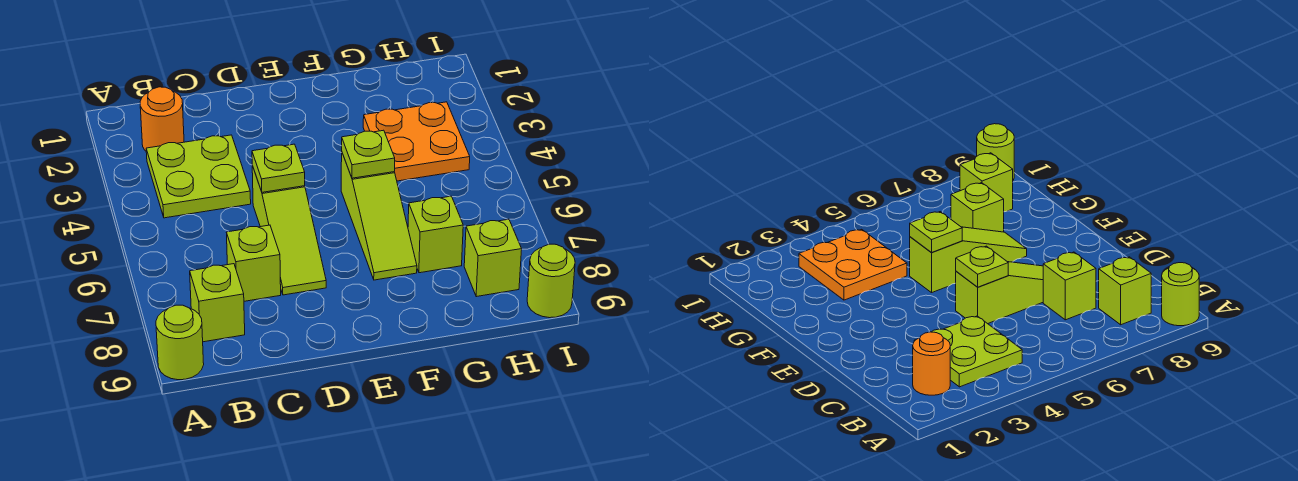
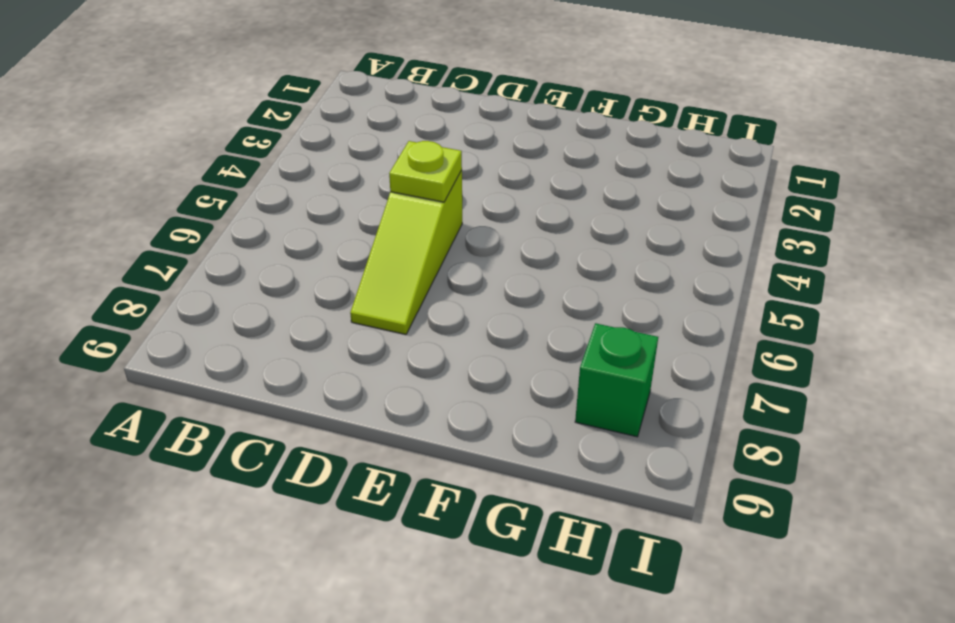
green 1x1 brick [575,323,658,437] -> lime 1x1 brick [464,219,522,297]
none -> lime 1x1 round brick [156,305,204,380]
none -> orange 1x1 round brick [140,87,184,151]
none -> lime 2x2 plate [146,135,251,218]

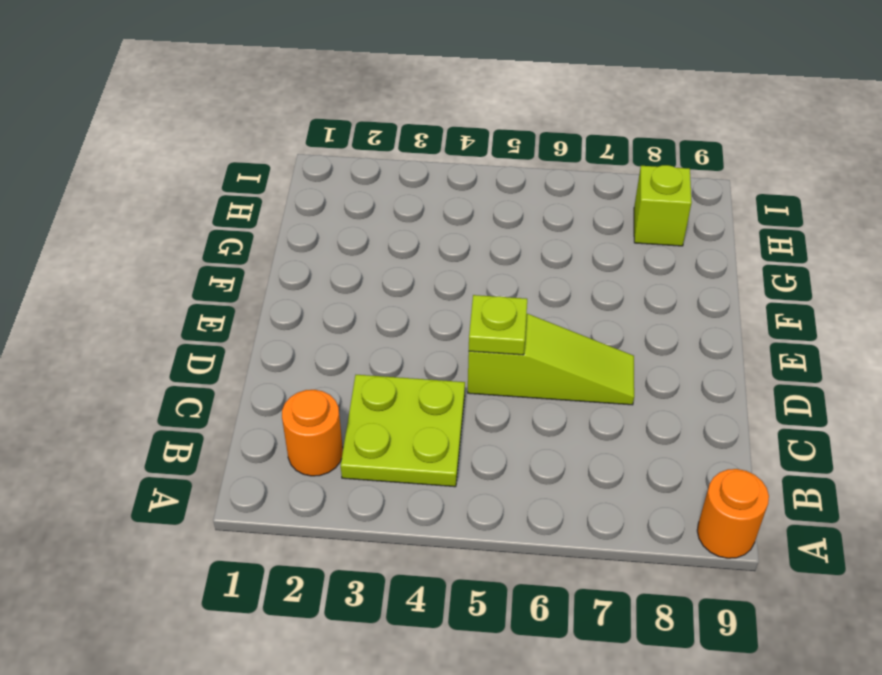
orange 1x1 round brick [697,469,769,558] -> lime 1x1 round brick [156,305,204,380]
none -> lime 1x1 brick [190,264,245,342]
none -> lime 1x1 brick [226,225,281,301]
none -> lime 1x3 slope [341,153,417,280]

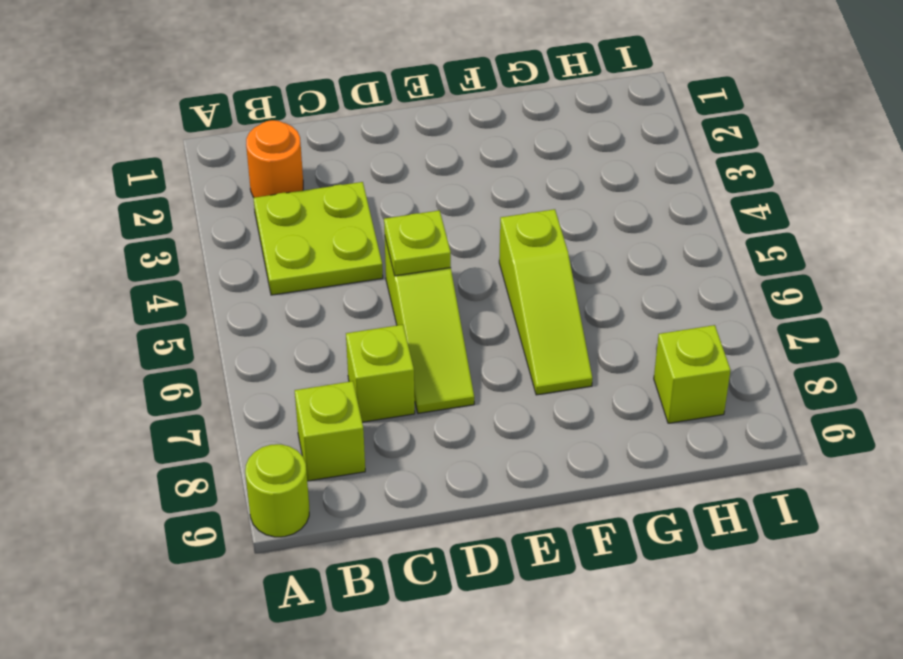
none -> orange 2x2 plate [363,102,470,181]
none -> lime 1x1 brick [408,196,463,273]
none -> lime 1x1 round brick [527,244,575,318]

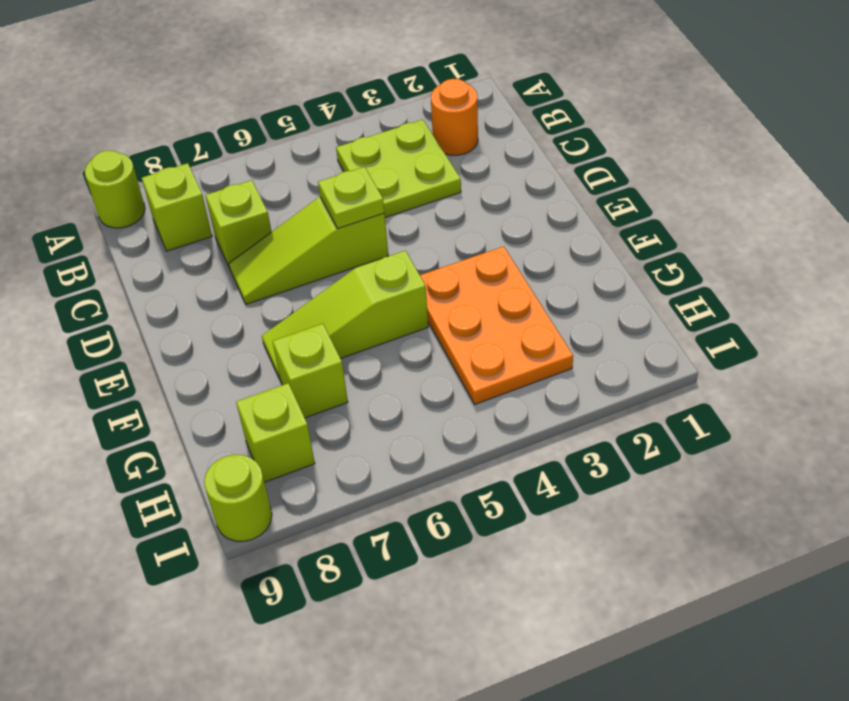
orange 2x3 plate [420,246,573,404] -> orange 2x2 plate [363,102,470,181]
none -> lime 1x1 plate [342,130,395,178]

